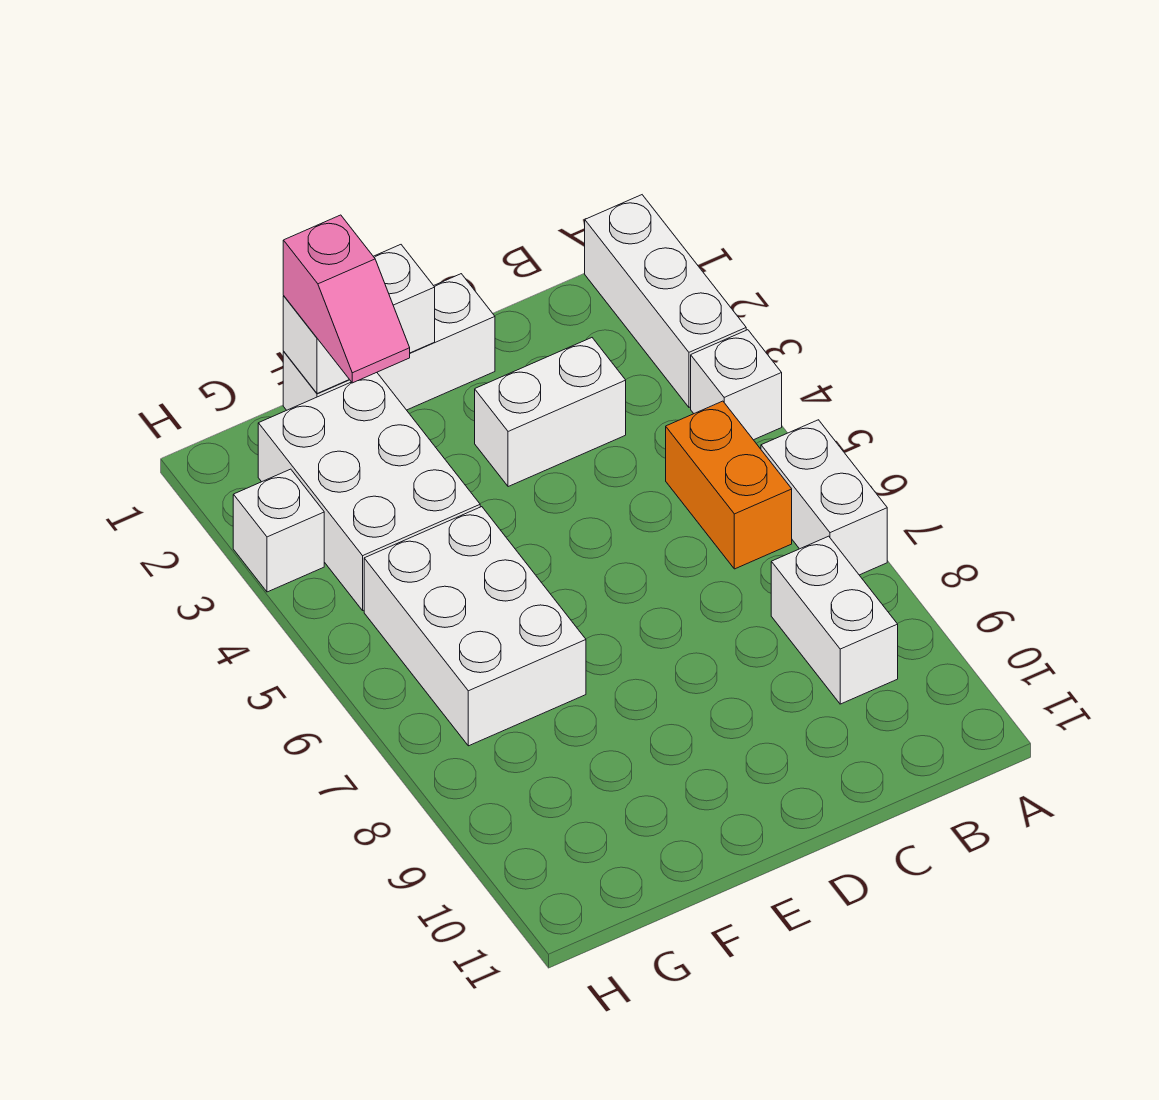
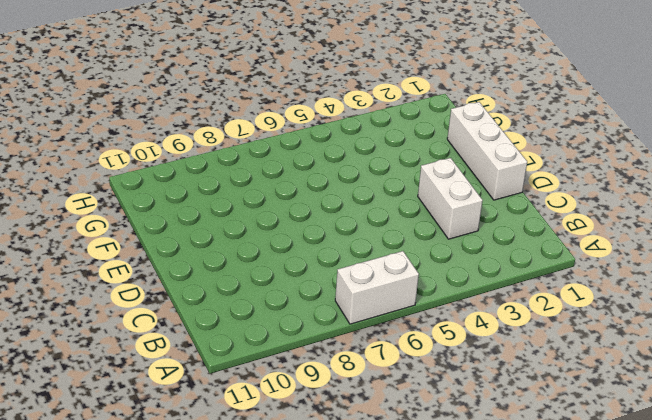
none -> white 1x3 brick [585,195,746,407]
none -> white 1x1 brick [691,330,782,440]
none -> orange 1x2 brick [666,401,792,569]

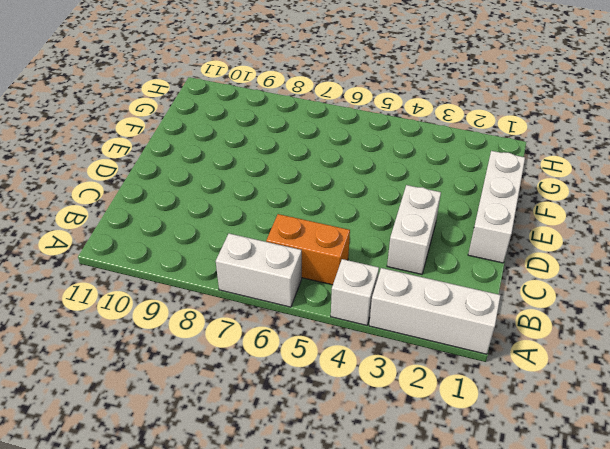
none -> white 1x2 brick [771,536,898,704]
none -> white 2x3 brick [258,373,480,610]
none -> white 2x3 brick [364,507,586,746]

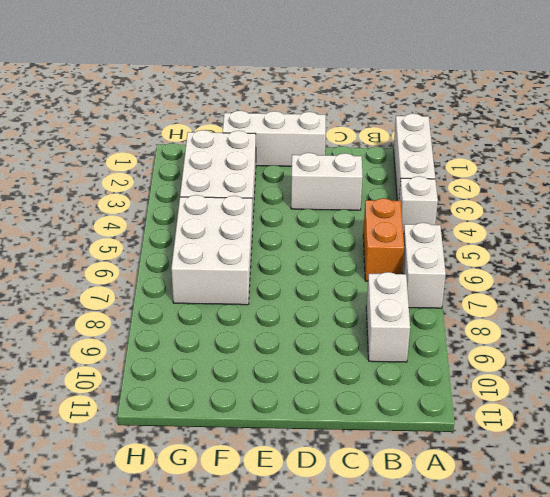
none -> white 1x1 brick [233,469,324,592]
none -> white 1x2 brick [283,245,435,393]
none -> pink 1x2 slope [283,215,410,383]

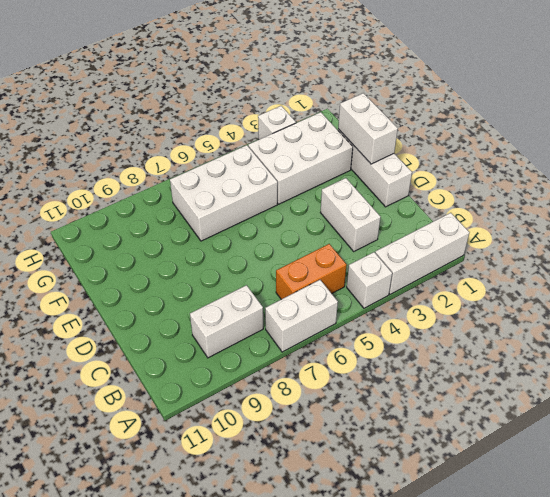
none -> pink 1x2 slope [283,215,410,383]

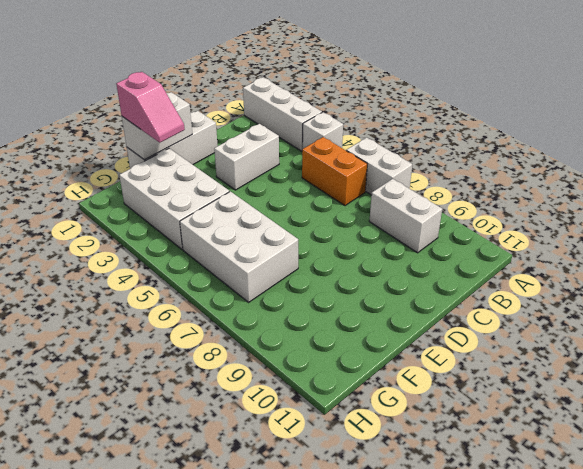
none -> white 1x1 brick [233,469,324,592]

